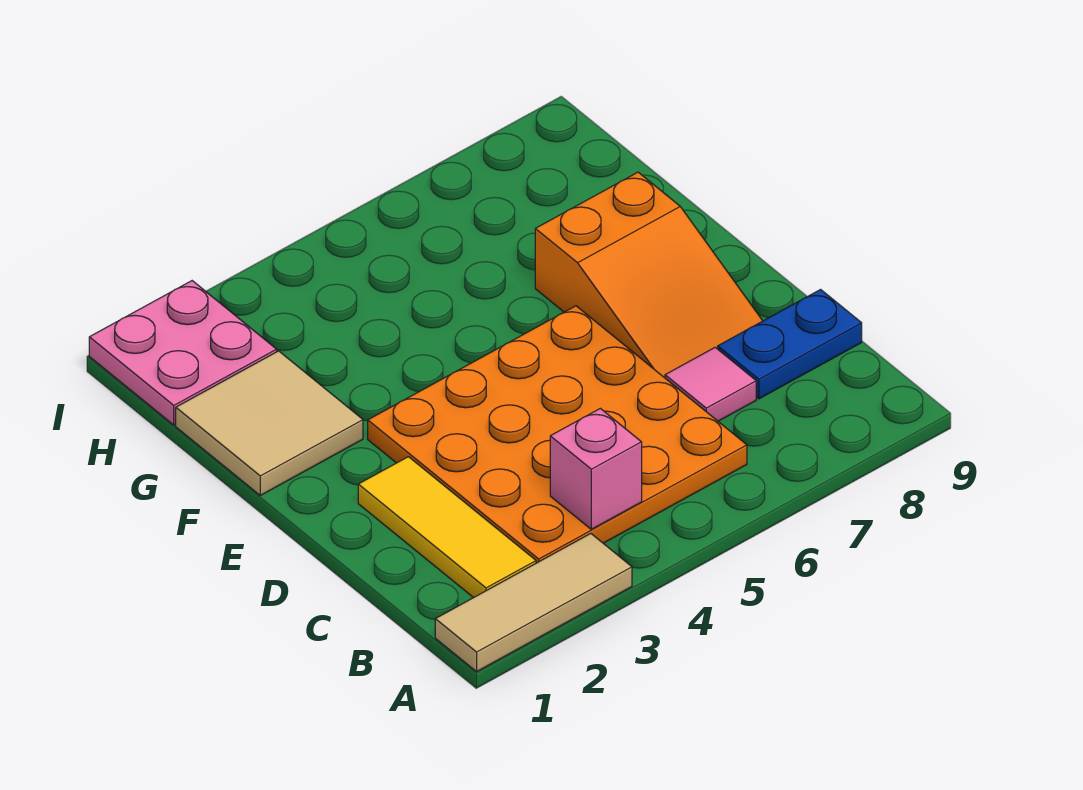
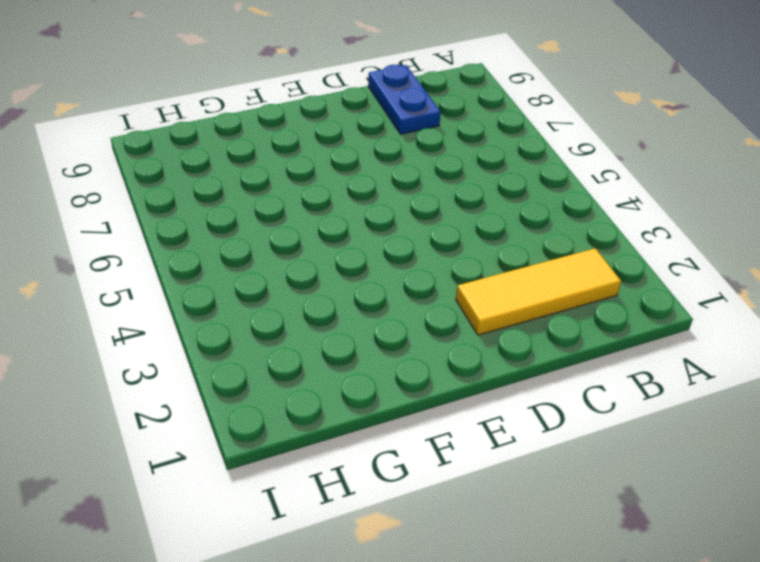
none -> tan 1x3 tile [435,534,632,672]
none -> orange 4x4 plate [368,306,747,563]

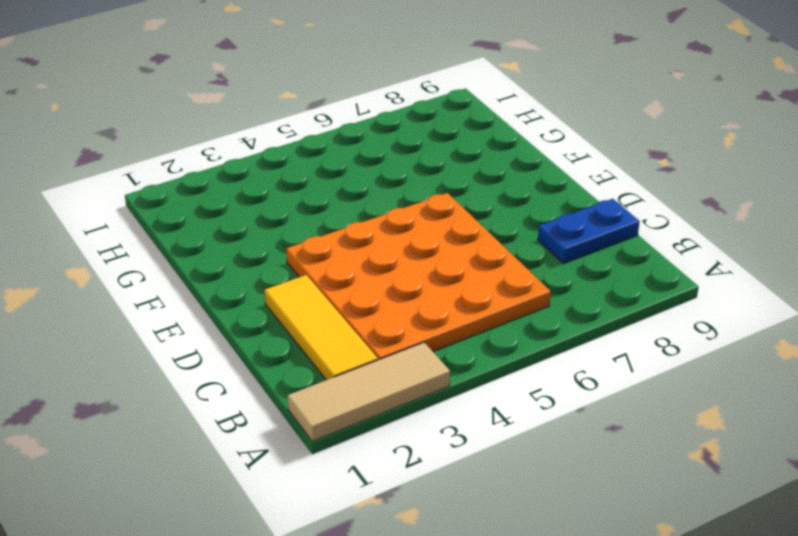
none -> pink 1x1 tile [665,347,756,421]
none -> orange 2x3 slope [535,172,763,378]

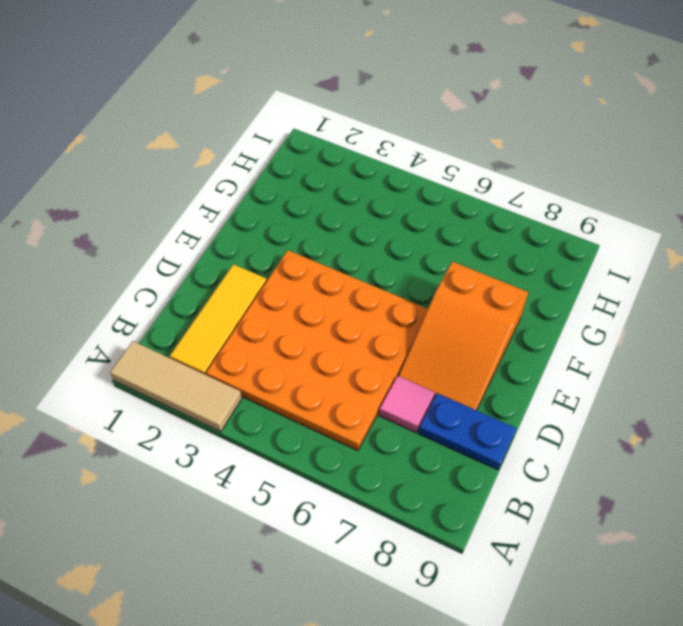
none -> tan 2x2 tile [176,351,363,495]
none -> pink 2x2 plate [89,281,277,425]

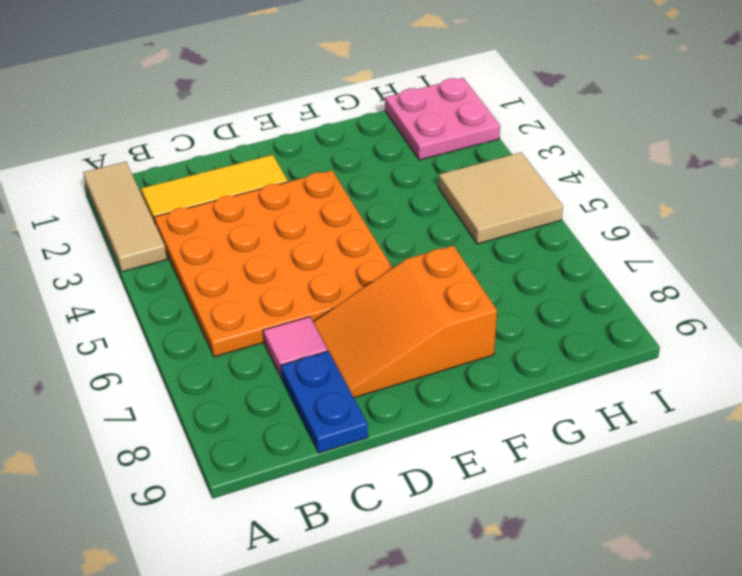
tan 2x2 tile [439,153,563,244] -> tan 2x2 tile moved to [176,351,363,495]
none -> pink 1x1 brick [550,408,642,529]

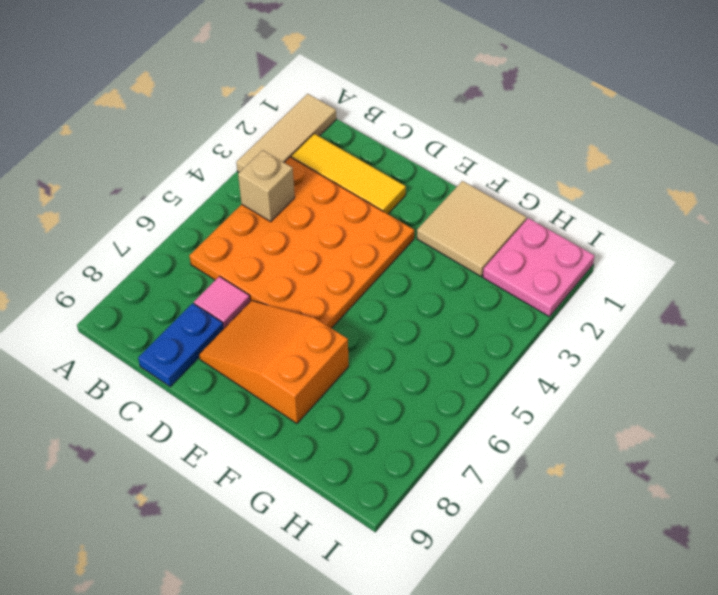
tan 1x1 brick [238,150,295,222] -> pink 1x1 brick [550,408,642,529]

